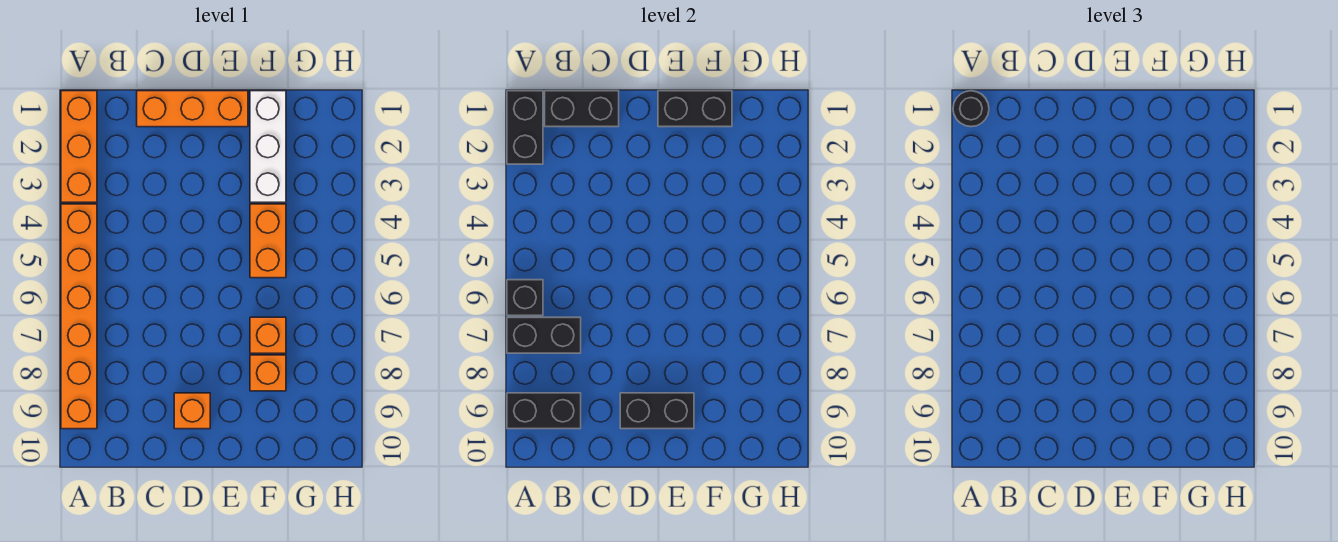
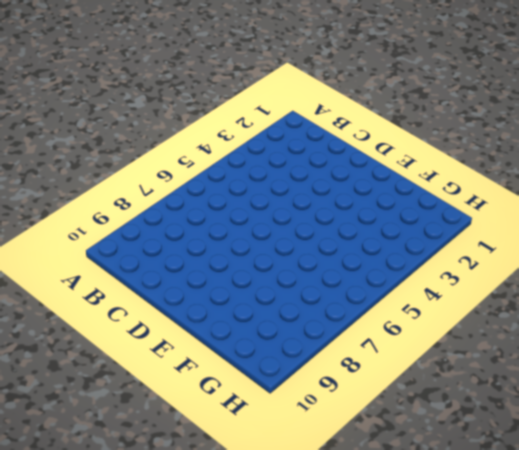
none -> orange 1x3 brick [61,91,97,202]
none -> orange 1x6 brick [61,204,97,429]
none -> orange 1x3 brick [137,91,248,127]

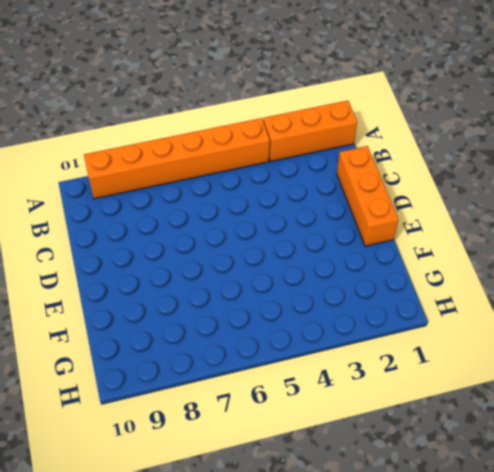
none -> orange 1x1 brick [174,393,210,429]
none -> white 1x3 brick [250,91,286,202]
none -> orange 1x2 brick [250,204,286,278]

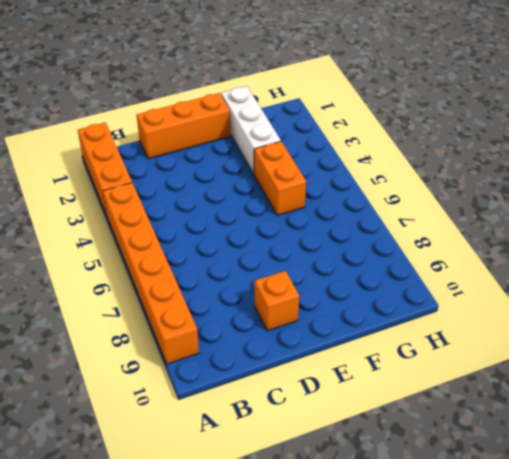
none -> orange 1x1 brick [250,317,286,353]
none -> orange 1x1 brick [250,355,286,391]
none -> black 1x2 brick [507,91,543,164]

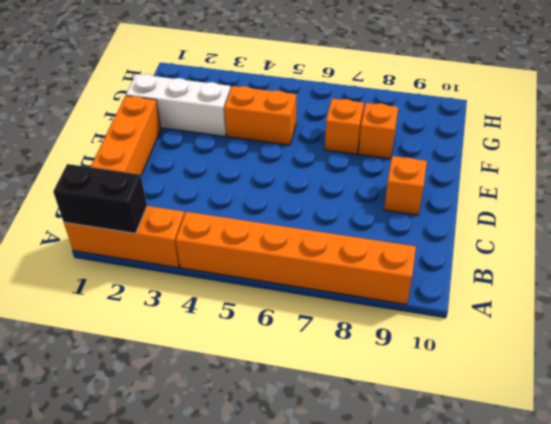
none -> black 1x1 brick [507,280,543,316]
none -> black 1x2 brick [507,317,581,353]
none -> black 1x2 brick [507,393,581,429]

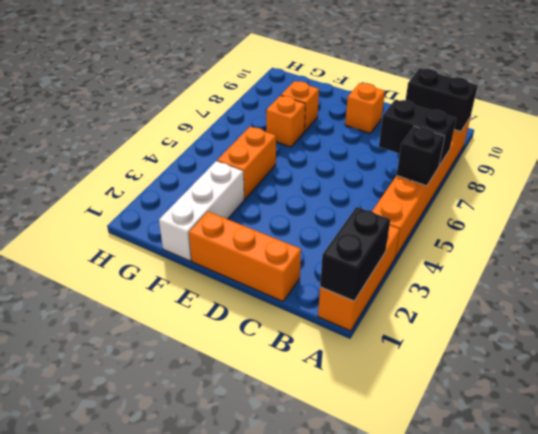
none -> black 1x2 brick [545,91,619,127]
none -> black 1x2 brick [620,393,694,429]
none -> black 1x2 brick [658,91,732,127]

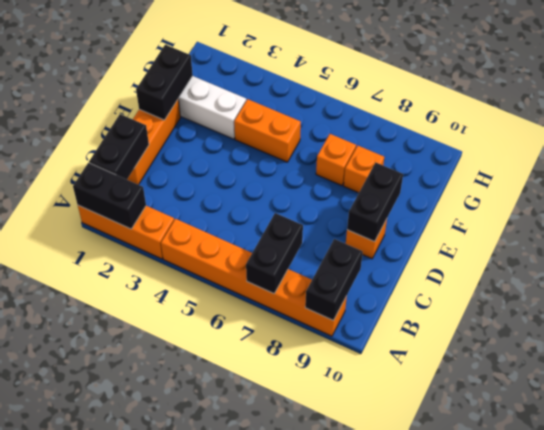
none -> black 1x1 brick [507,280,543,316]
none -> black 1x1 round brick [953,91,989,127]

